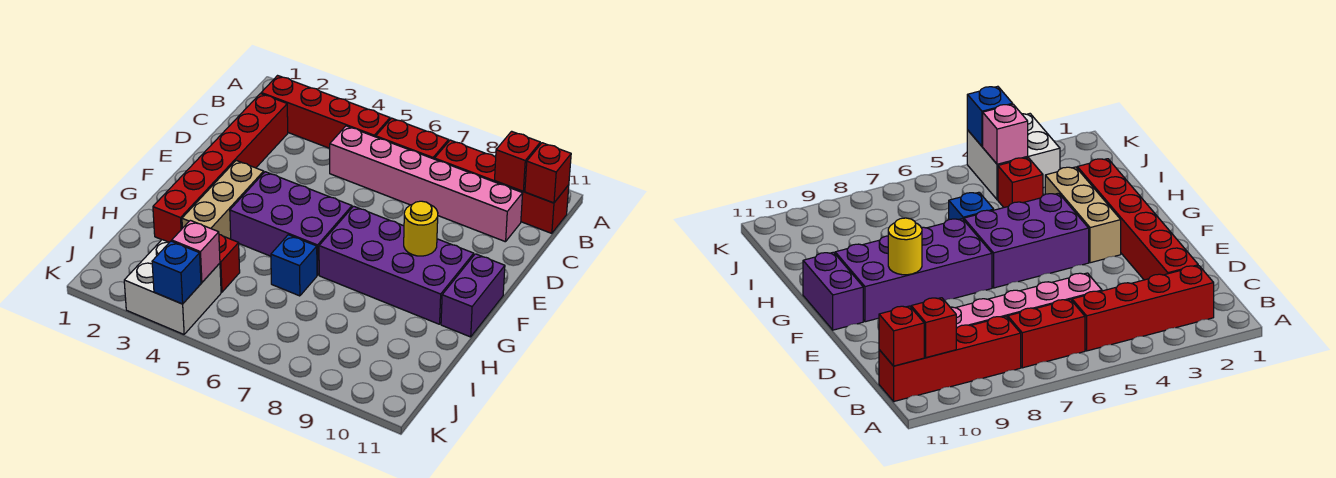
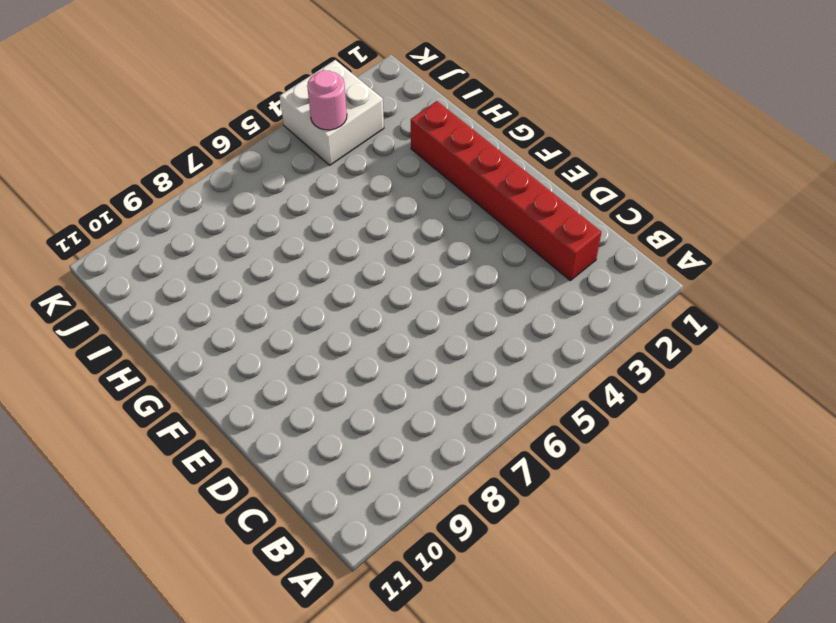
pink 1x1 round brick [307,70,347,130] -> pink 1x1 brick [172,220,220,283]
none -> red 1x4 brick [261,76,390,148]
none -> red 1x2 brick [376,118,449,159]
none -> red 1x4 brick [435,140,569,233]

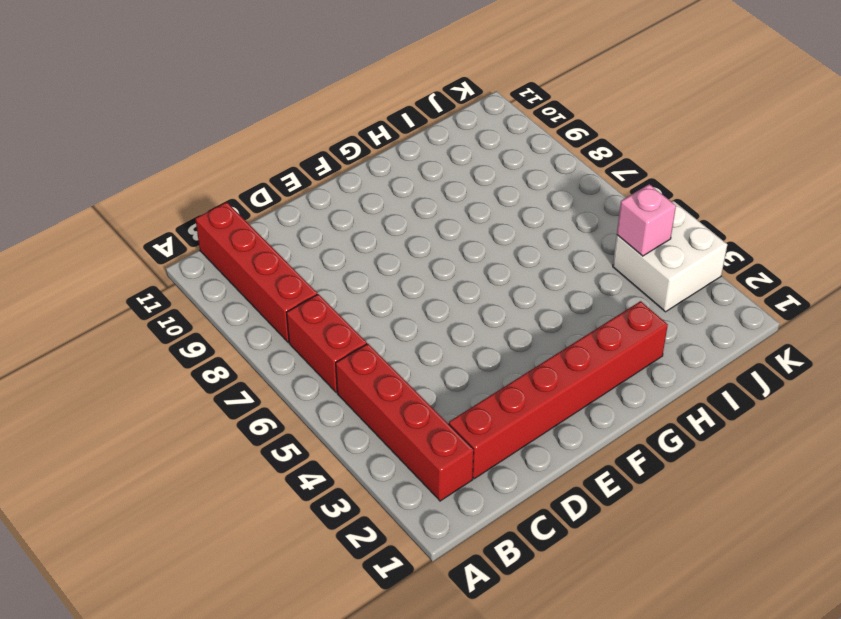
none -> pink 1x6 brick [330,126,523,242]
none -> tan 1x3 brick [182,160,264,239]
none -> purple 2x3 brick [230,172,352,275]

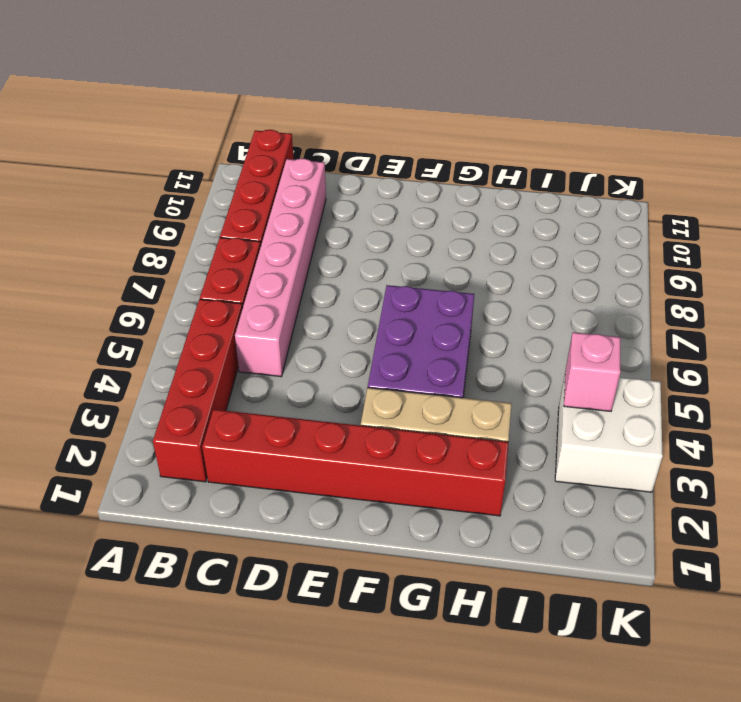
none -> purple 2x4 brick [319,206,474,324]
none -> purple 1x2 brick [441,254,505,337]
none -> blue 1x1 brick [271,235,317,296]

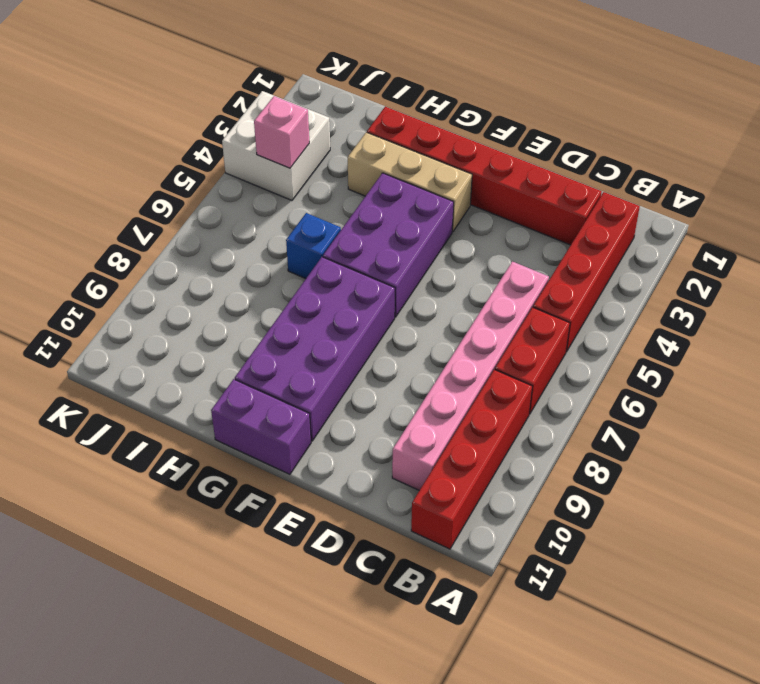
none -> red 1x1 brick [219,235,240,292]
none -> red 1x1 brick [495,131,540,191]
none -> red 1x1 brick [525,143,571,203]

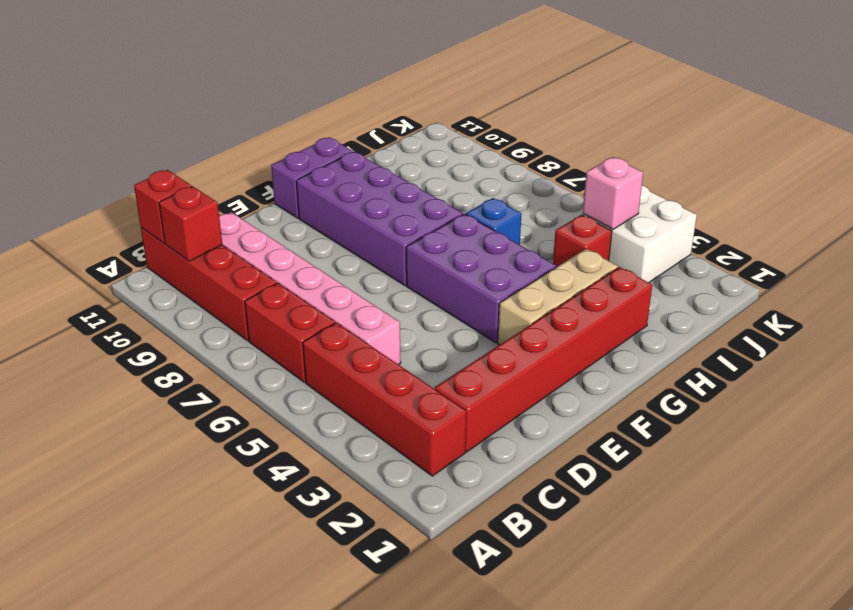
none -> yellow 1x1 round brick [404,201,438,256]
none -> blue 1x1 brick [152,241,201,304]

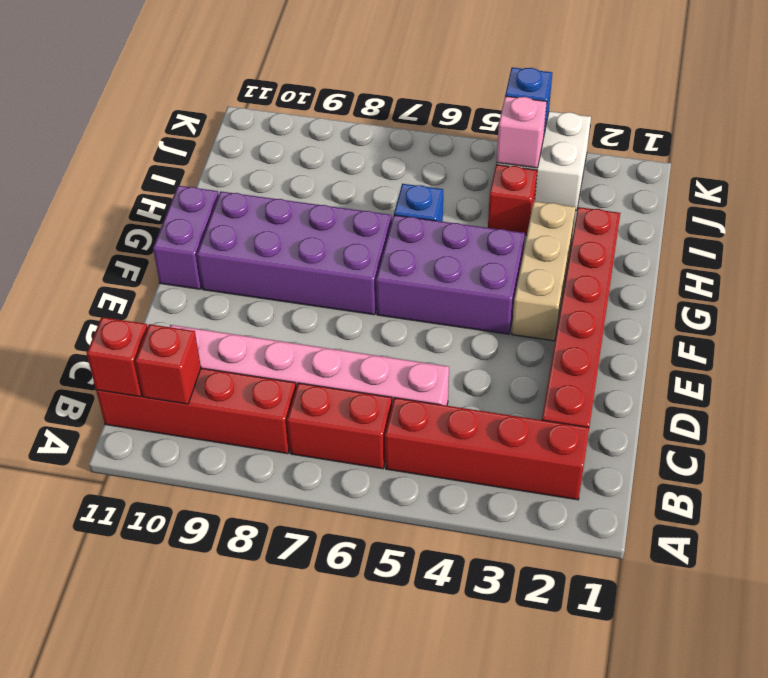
none -> yellow 1x1 round brick [404,201,438,256]

